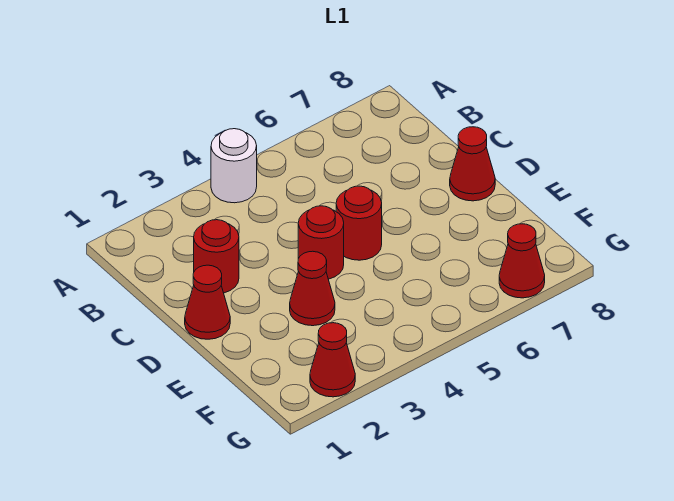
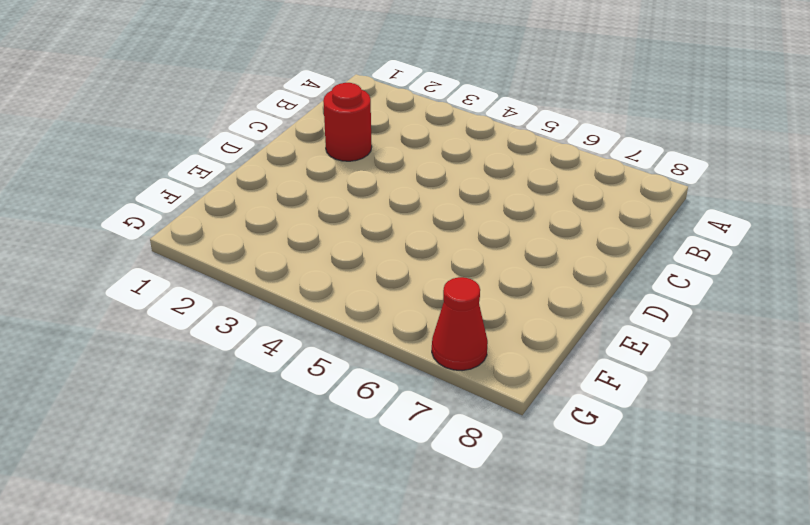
none -> white 1x1 round brick [211,129,257,203]
none -> red 1x1 cone [185,265,230,339]

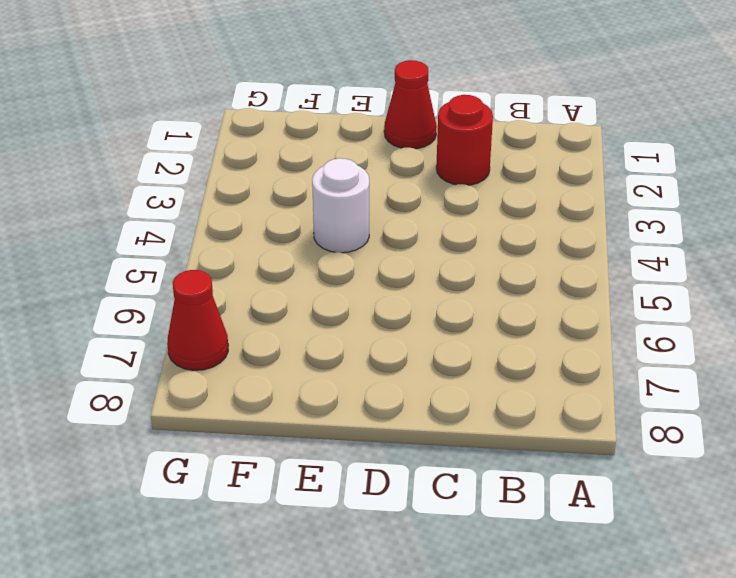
white 1x1 round brick [312,158,369,253] -> white 1x1 round brick moved to [211,129,257,203]
none -> red 1x1 round brick [298,206,344,279]
none -> red 1x1 round brick [336,186,382,260]

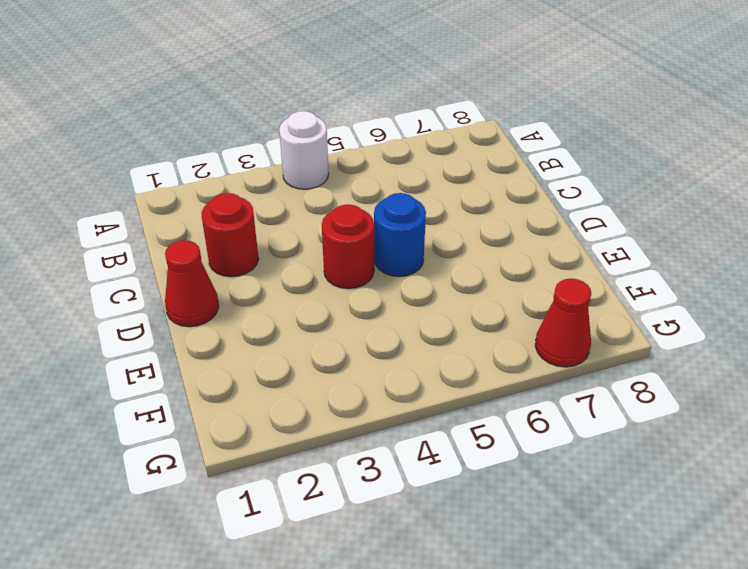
blue 1x1 round brick [374,193,426,277] -> red 1x1 round brick [336,186,382,260]
none -> red 1x1 cone [450,127,495,201]
none -> red 1x1 cone [290,251,335,326]

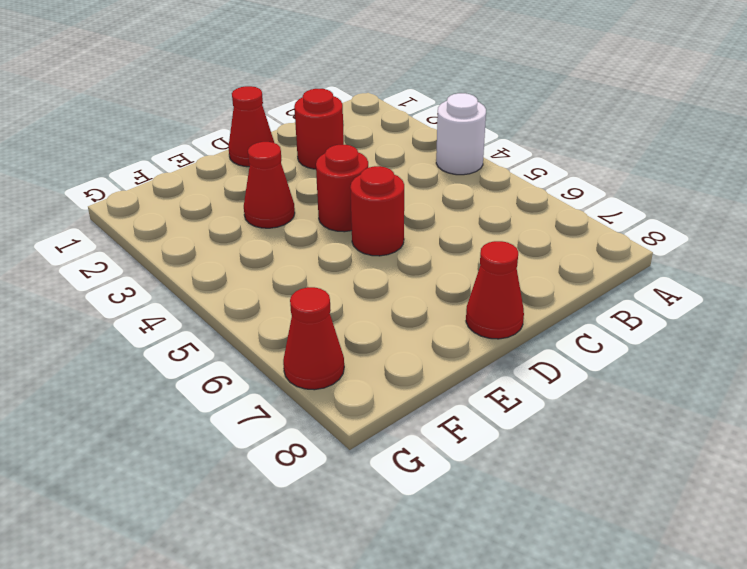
none -> red 1x1 cone [310,323,355,397]

